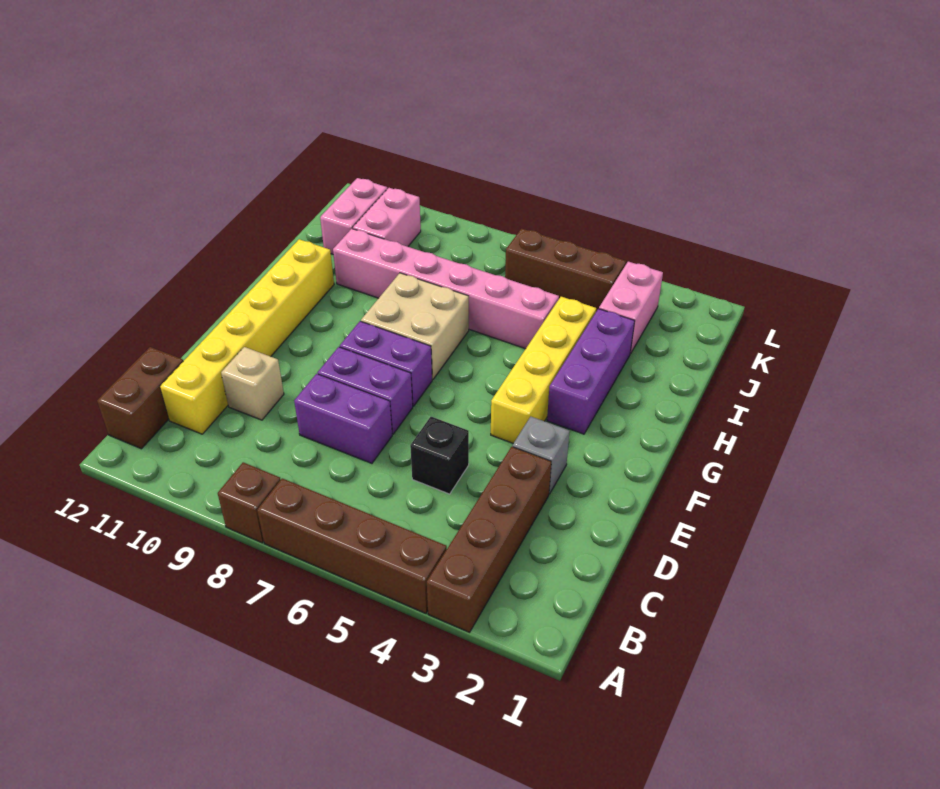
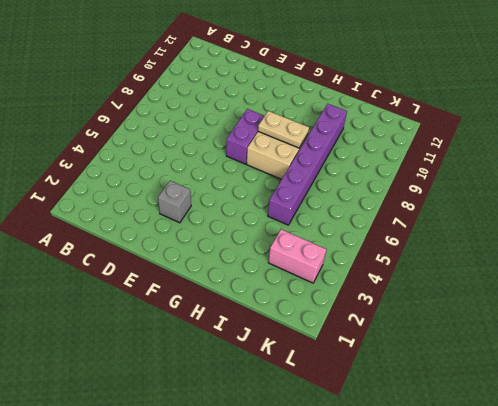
tan 1x2 plate [258,111,309,148] -> none
purple 1x6 brick [268,104,347,225] -> pink 1x6 brick [333,229,559,349]
none -> brown 1x4 brick [427,447,551,632]
none -> brown 1x4 brick [257,478,447,613]
none -> brown 1x1 brick [218,462,281,543]

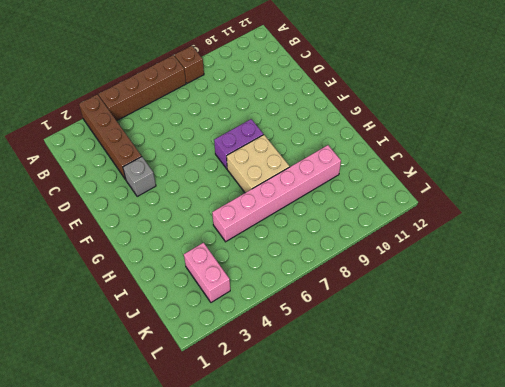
none -> brown 1x2 brick [97,347,183,449]
none -> yellow 1x6 brick [160,239,334,434]
none -> black 1x1 brick [410,417,469,494]

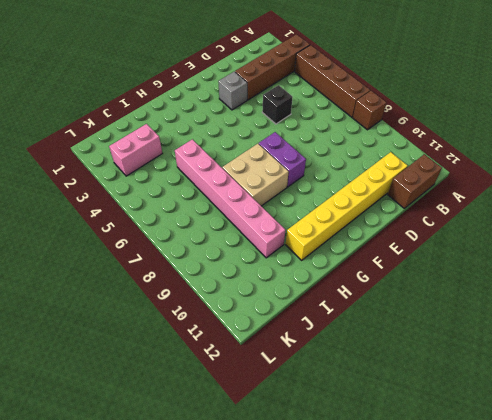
none -> purple 1x2 brick [294,374,392,463]
none -> tan 1x1 brick [221,347,284,420]
none -> purple 1x2 brick [317,347,413,434]

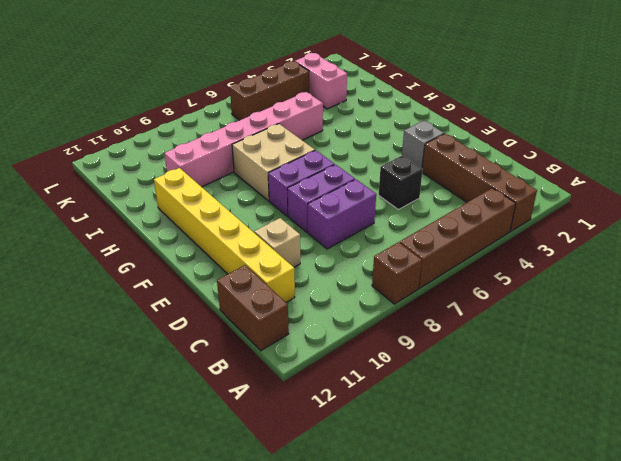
none -> yellow 1x4 brick [491,297,596,443]
none -> purple 1x3 brick [547,309,635,434]
none -> pink 1x2 brick [353,188,421,247]

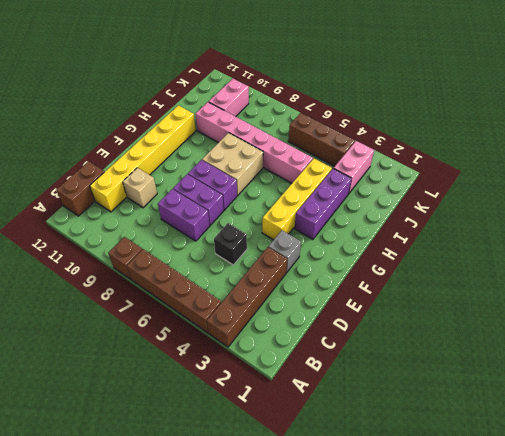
none -> pink 1x2 brick [320,178,387,254]

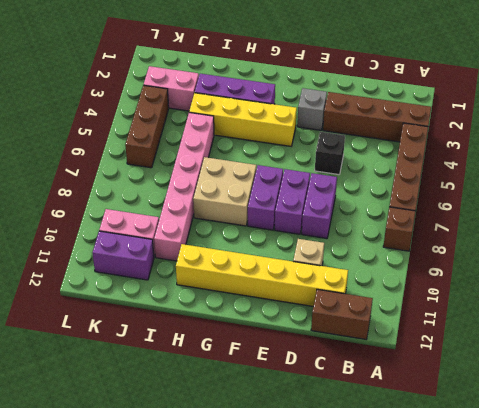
purple 1x2 brick [93,231,154,280] -> pink 1x2 brick [320,178,387,254]

